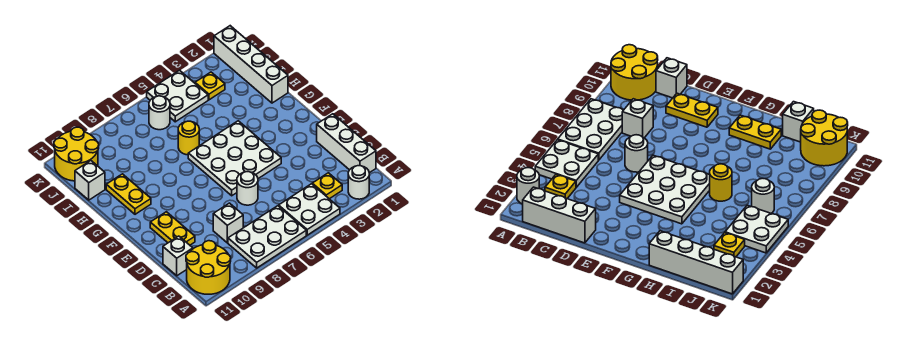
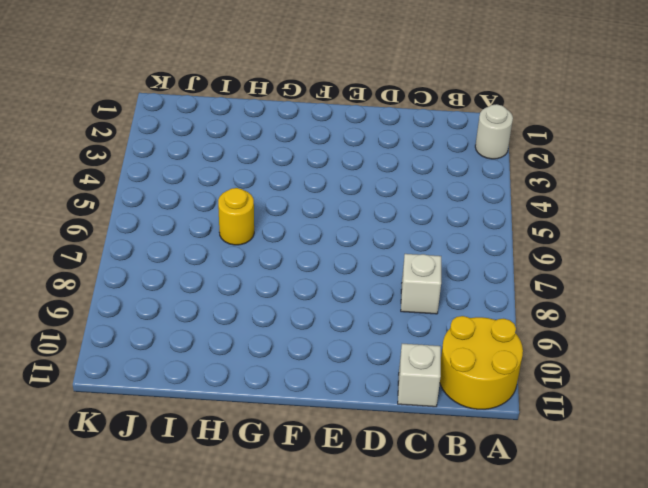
none -> white 2x2 plate [279,184,340,235]
none -> white 2x3 plate [228,206,306,268]
none -> white 1x3 brick [317,114,376,173]

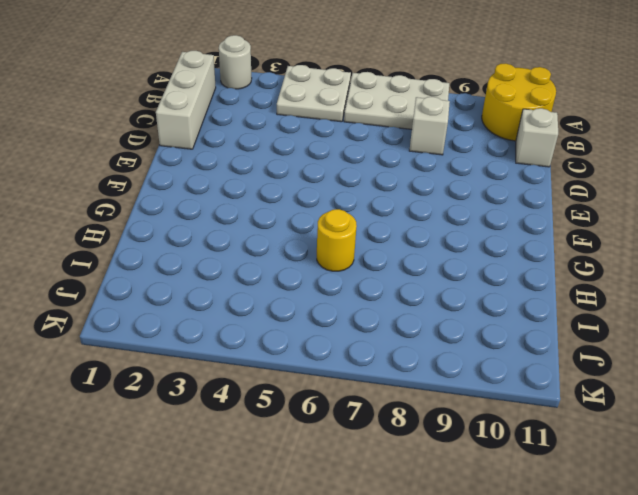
none -> yellow 1x1 plate [312,173,342,199]
none -> white 1x1 round brick [237,172,258,205]
none -> yellow 1x2 plate [150,212,195,245]

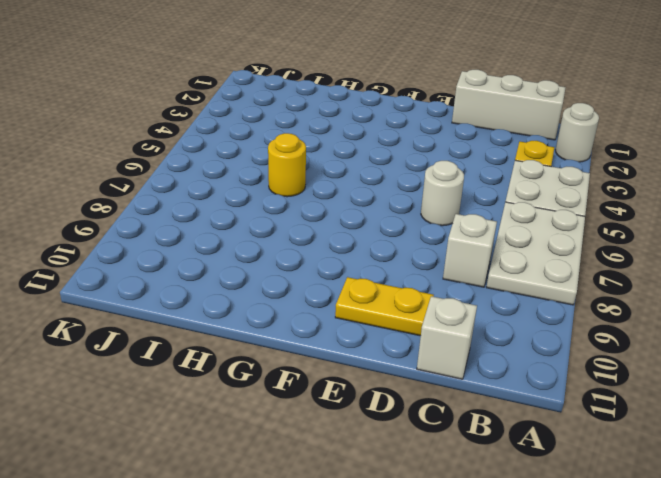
none -> yellow 2x2 round brick [186,241,231,294]
none -> white 3x3 plate [188,121,281,196]
none -> yellow 1x2 plate [106,174,151,214]

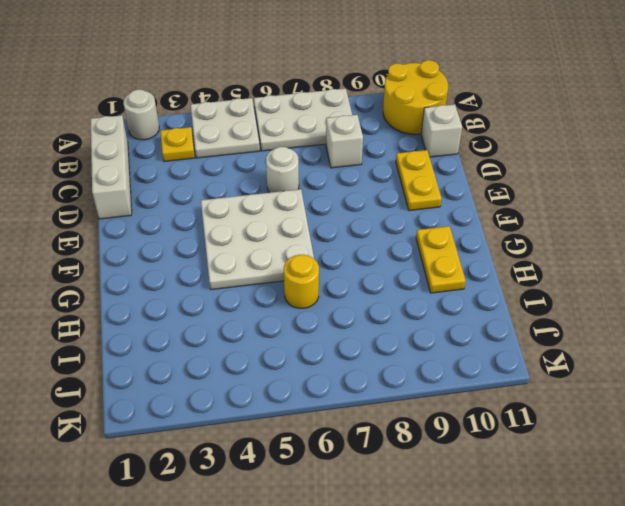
none -> white 1x4 brick [214,26,288,103]
none -> white 1x1 brick [75,161,105,200]
none -> yellow 1x1 plate [195,72,225,100]

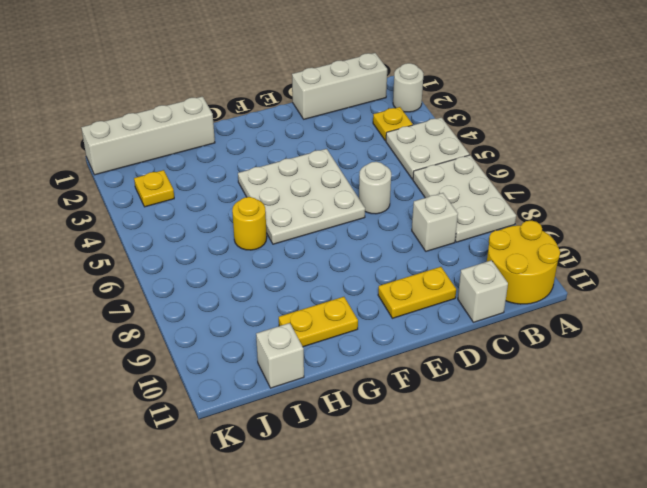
none -> white 2x2 plate [147,70,208,122]
none -> white 1x1 round brick [149,96,170,130]
none -> yellow 2x2 round brick [54,127,99,181]

